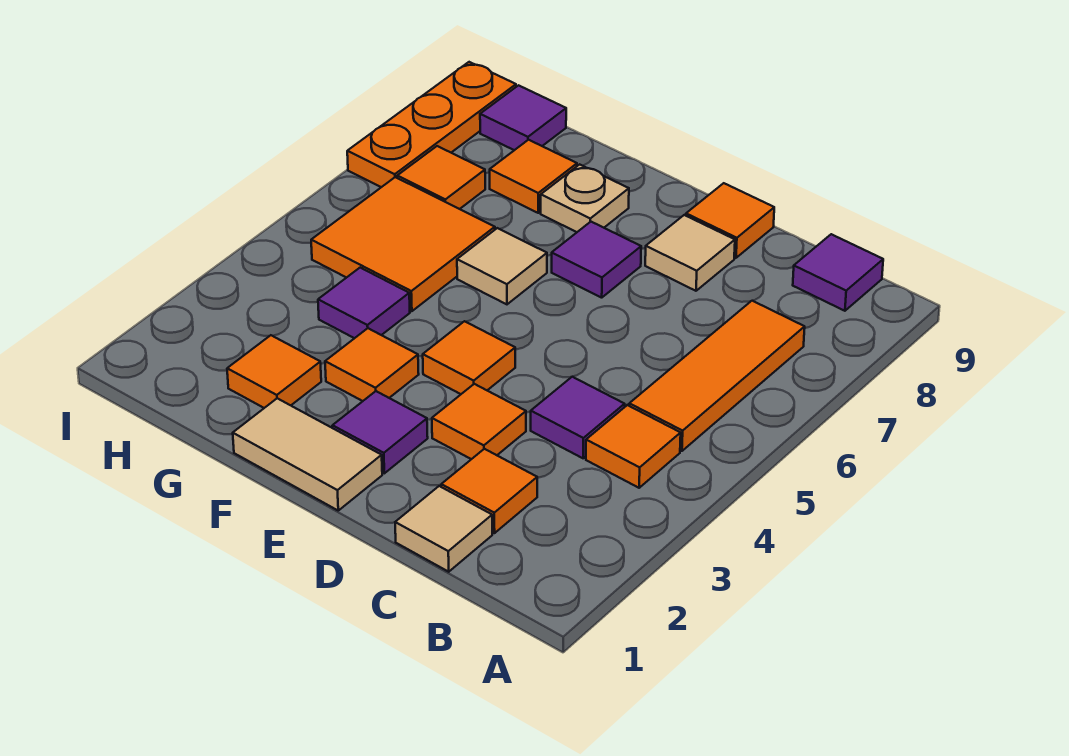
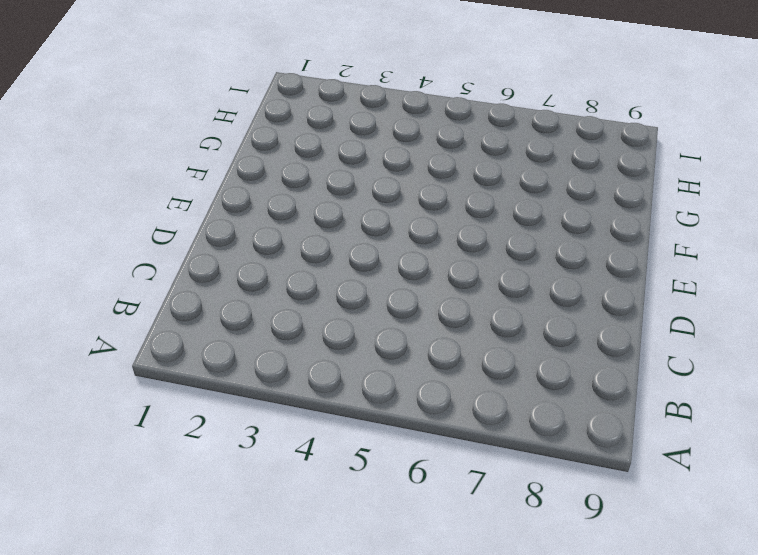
none -> orange 1x1 tile [586,405,681,488]
none -> orange 1x3 tile [629,301,805,451]
none -> purple 1x1 tile [793,234,883,311]

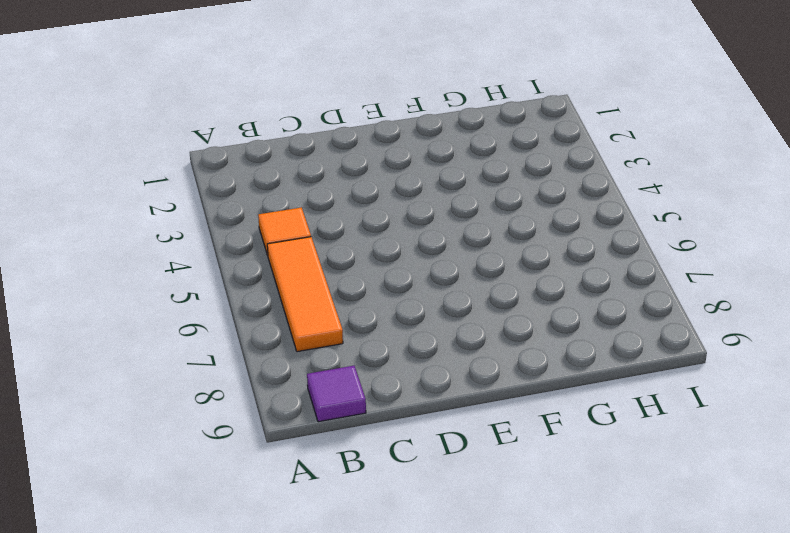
none -> tan 1x1 tile [395,486,492,572]
none -> orange 1x1 tile [441,449,537,533]
none -> purple 1x1 tile [531,377,625,458]

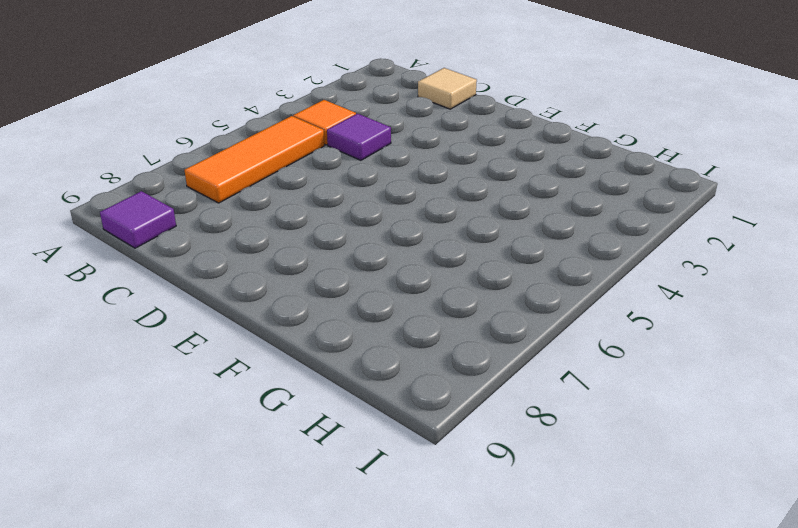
none -> orange 1x1 tile [441,449,537,533]
none -> orange 1x1 tile [432,384,526,459]
none -> tan 1x1 tile [645,215,735,291]

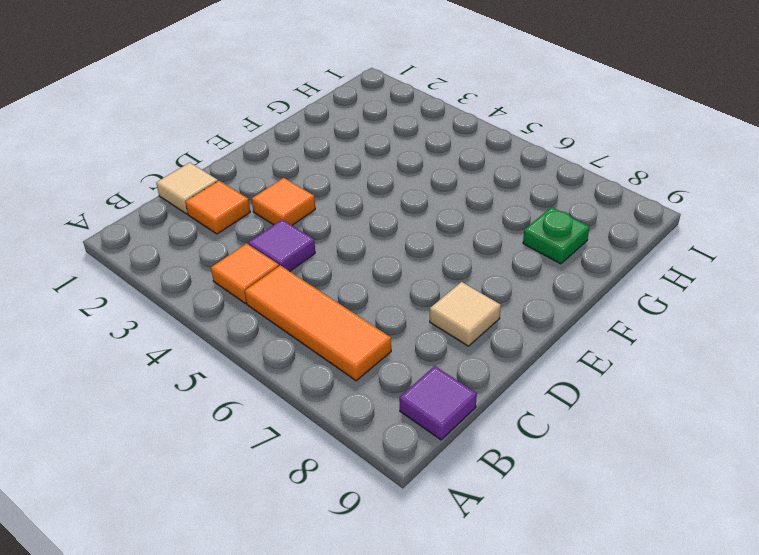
green 1x1 plate [523,207,590,264] -> orange 1x1 tile [490,140,577,213]
none -> orange 1x1 tile [686,183,774,258]
none -> tan 1x2 tile [233,398,382,510]
none -> purple 1x1 tile [333,391,428,473]

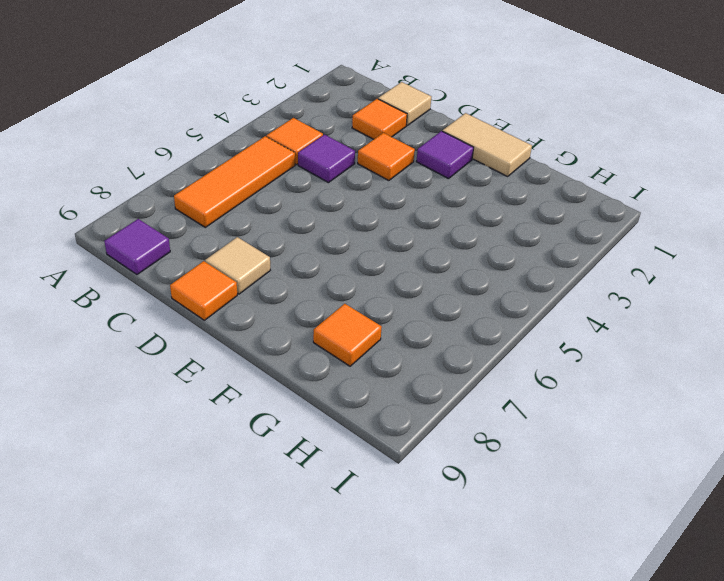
none -> orange 1x1 tile [423,321,515,394]
none -> purple 1x1 tile [552,222,641,298]
none -> orange 1x1 tile [325,328,419,401]

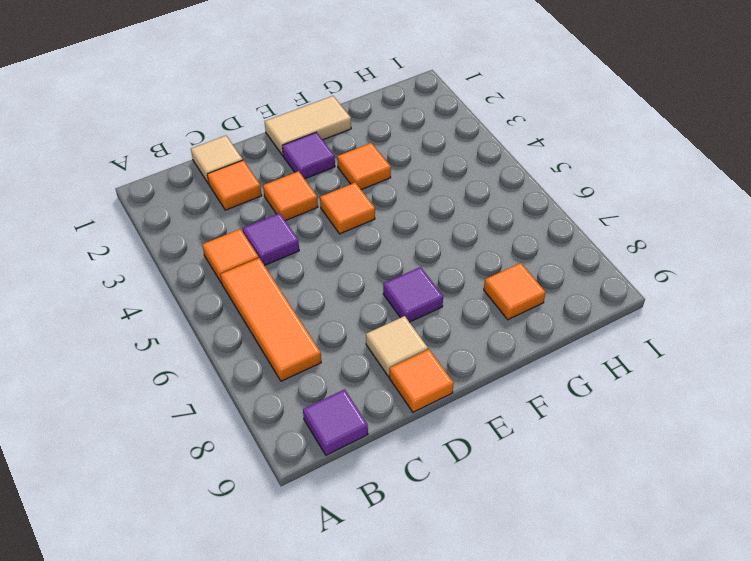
none -> tan 1x1 tile [457,228,547,304]
none -> tan 1x1 plate [541,164,629,232]
none -> orange 1x1 tile [227,335,321,408]

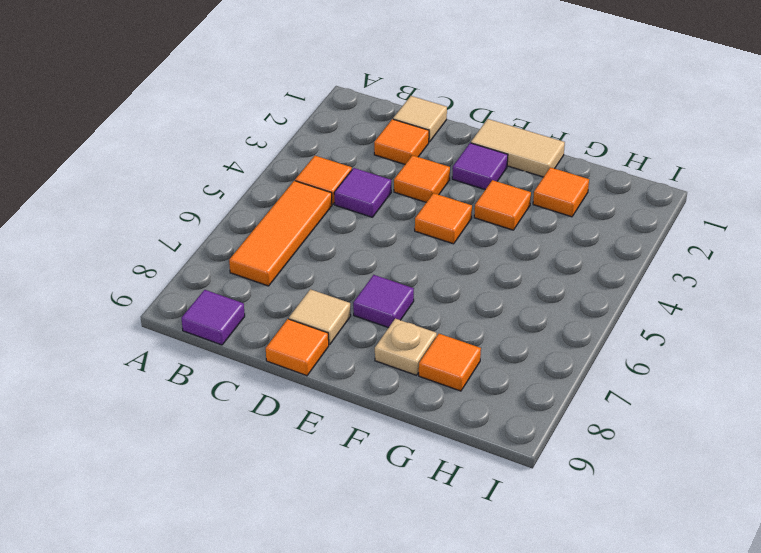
none -> tan 1x1 tile [457,228,547,304]
none -> purple 1x1 tile [318,268,410,338]
none -> orange 2x2 tile [311,177,495,311]

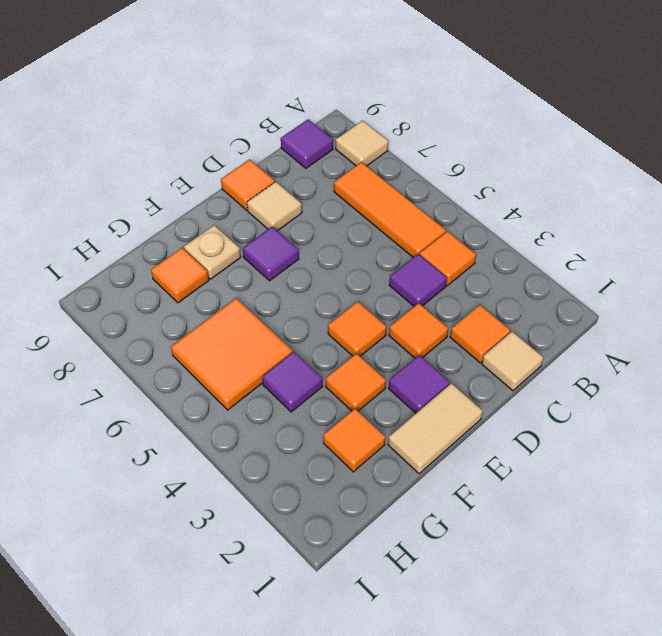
tan 1x1 tile [336,121,388,166] -> tan 1x1 tile moved to [457,228,547,304]
none -> orange 1x1 tile [397,146,485,209]
none -> purple 1x1 tile [480,85,566,150]
none -> orange 1x3 plate [347,62,516,187]

